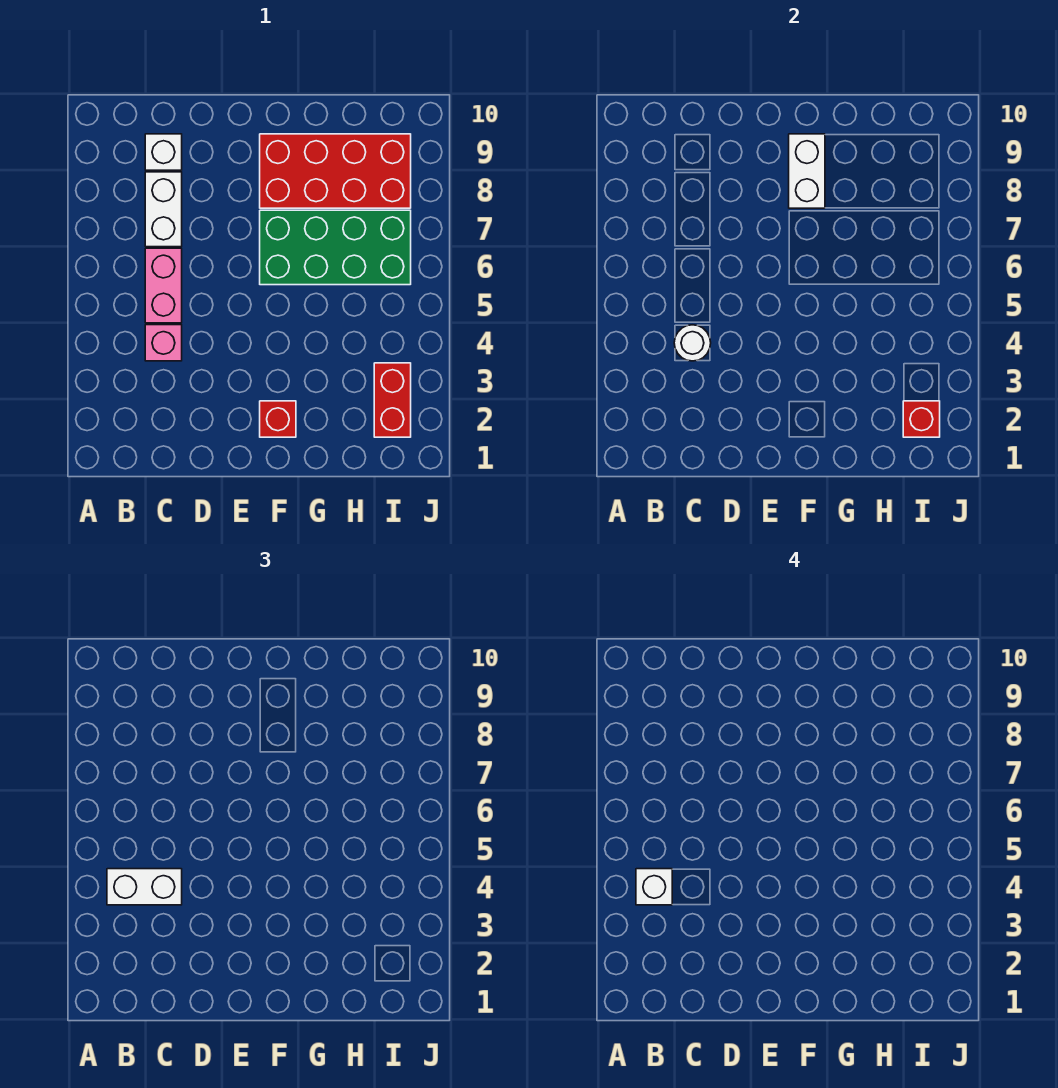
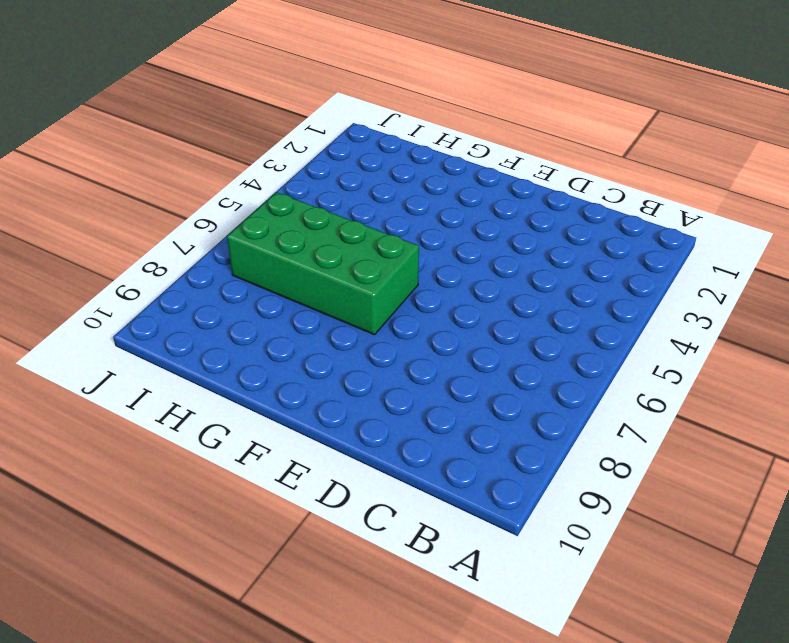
none -> pink 1x1 brick [145,325,182,361]
none -> pink 1x2 brick [145,248,182,323]
none -> white 1x2 brick [145,172,182,247]

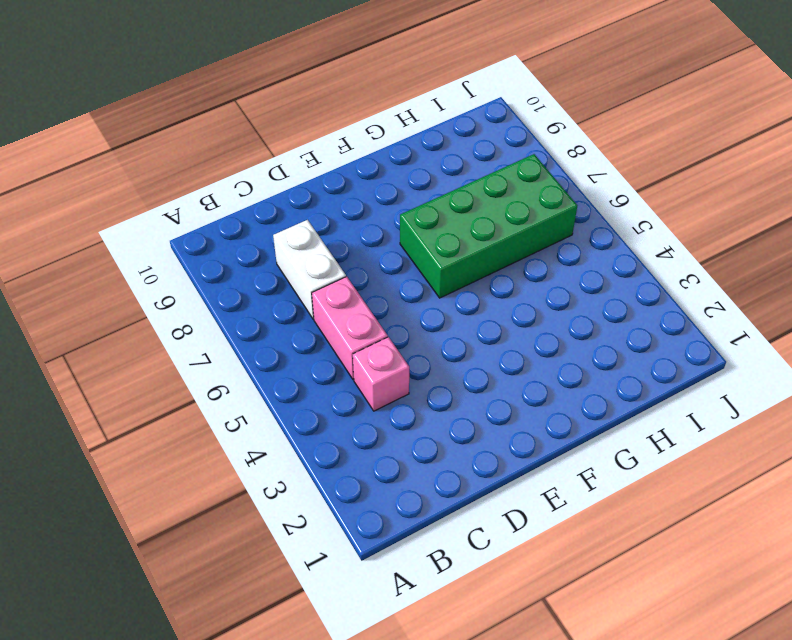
none -> white 1x1 brick [145,134,182,170]
none -> red 1x1 brick [260,401,296,437]
none -> red 2x4 brick [260,134,411,208]

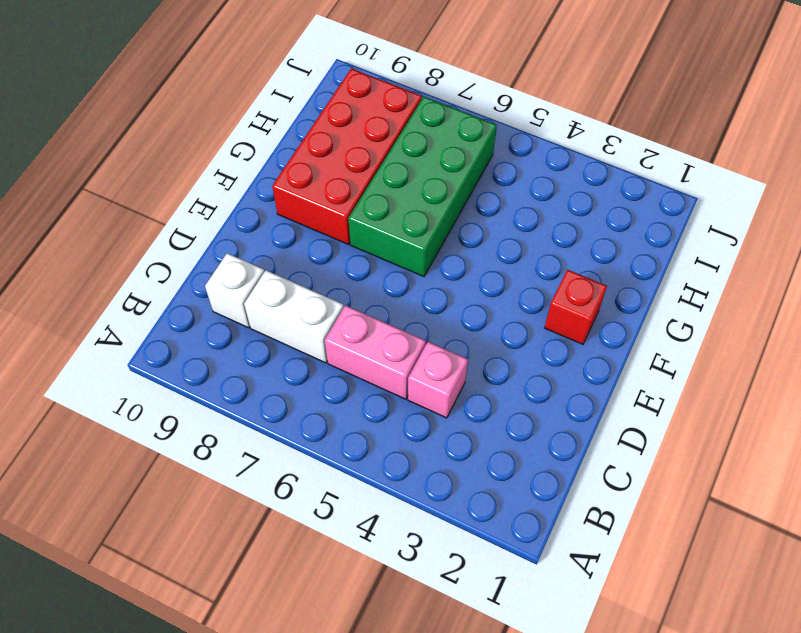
none -> red 1x2 brick [374,363,411,437]
none -> white 1x1 round brick [674,325,711,361]
none -> white 1x2 brick [789,134,825,208]

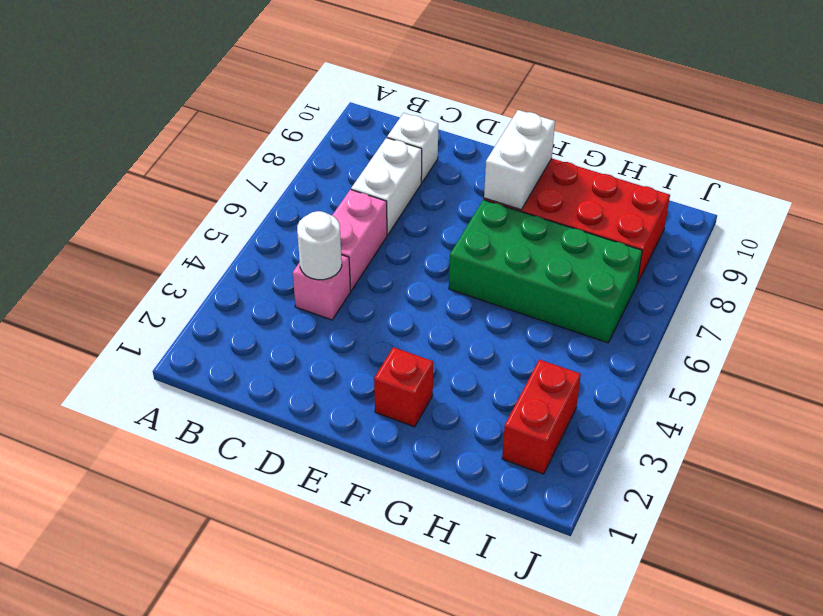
none -> red 1x1 brick [903,401,940,437]
none -> white 1x2 brick [107,869,182,905]
none -> white 1x1 brick [636,869,672,905]

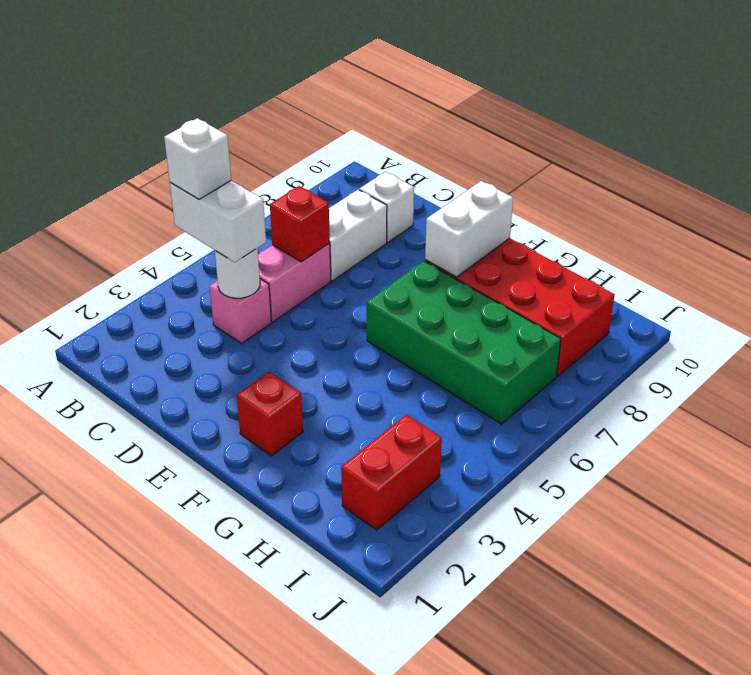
red 1x1 brick [270,186,330,262] -> red 1x1 brick moved to [903,401,940,437]

